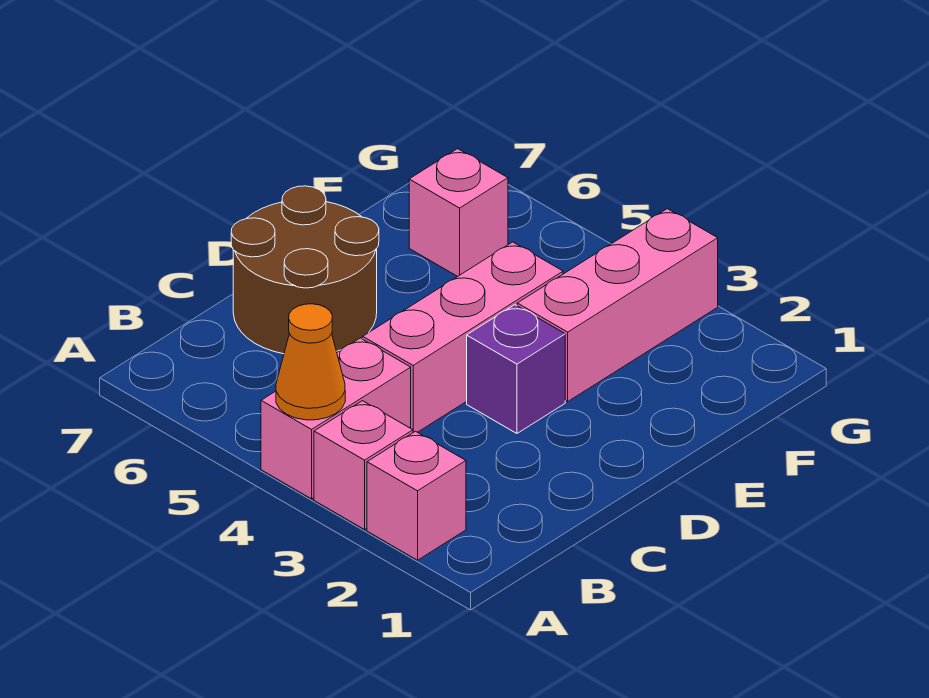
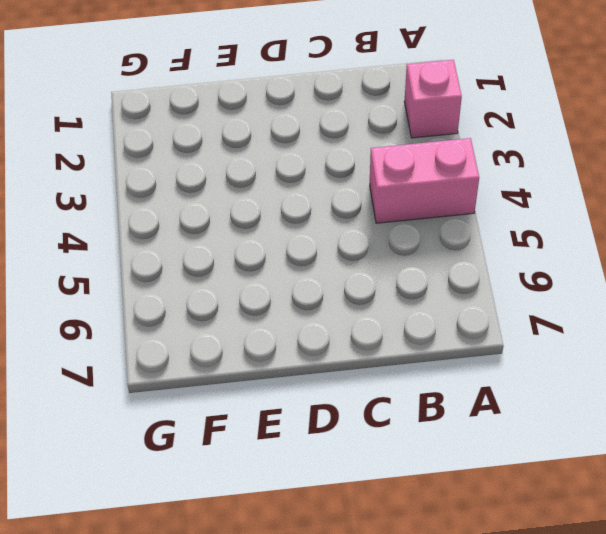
none -> pink 1x1 brick [314,401,413,530]
none -> pink 1x3 brick [363,242,563,432]

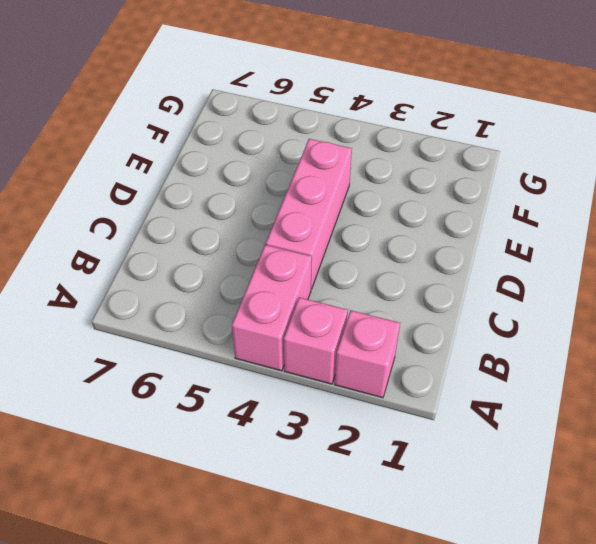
none -> brown 2x2 round brick [231,186,379,354]
none -> purple 1x1 brick [467,305,565,433]

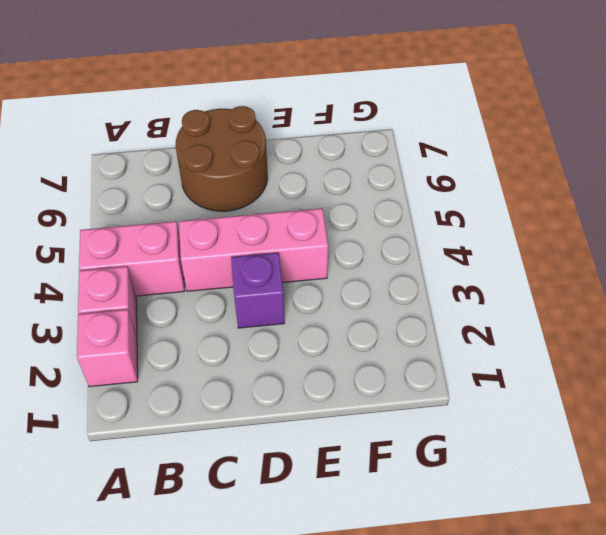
none -> pink 1x3 brick [517,209,718,401]
none -> pink 1x1 brick [409,149,508,276]

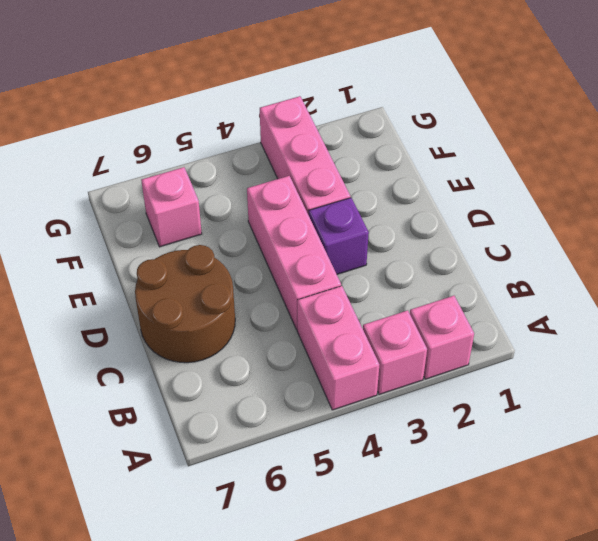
none -> orange 1x1 cone [276,304,345,420]

